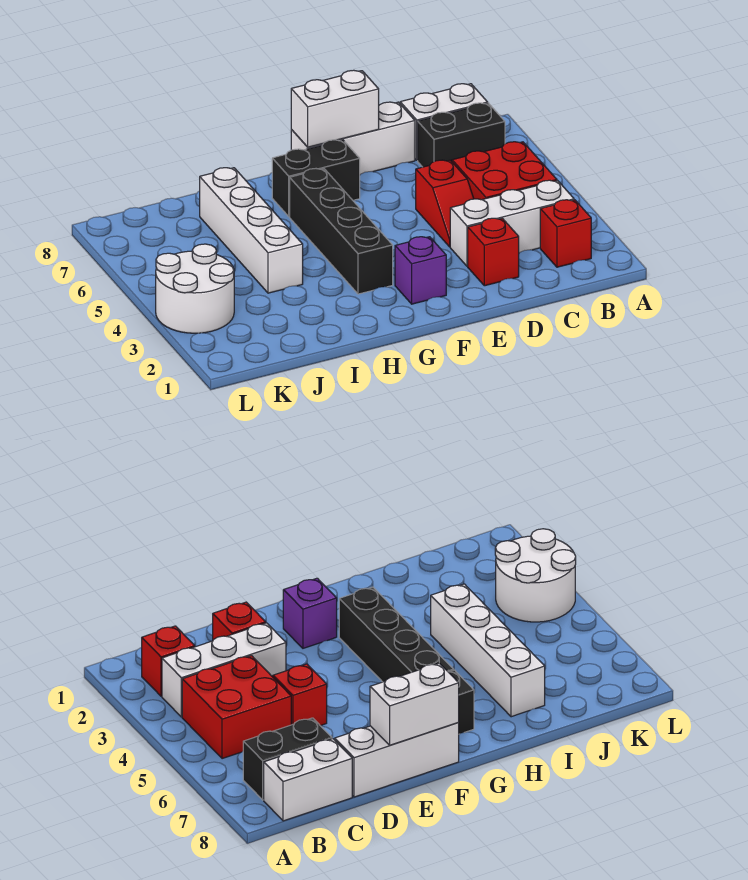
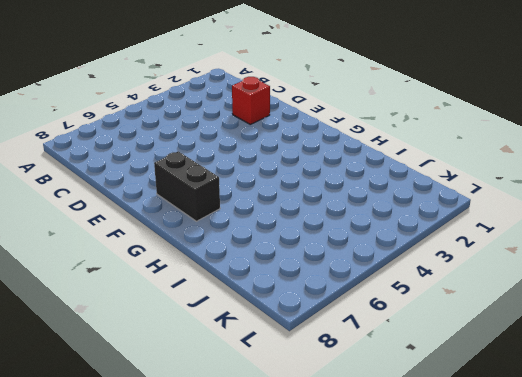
none -> red 1x1 brick [540,200,591,267]
none -> white 1x3 brick [450,180,574,266]
none -> red 2x2 brick [452,142,557,200]

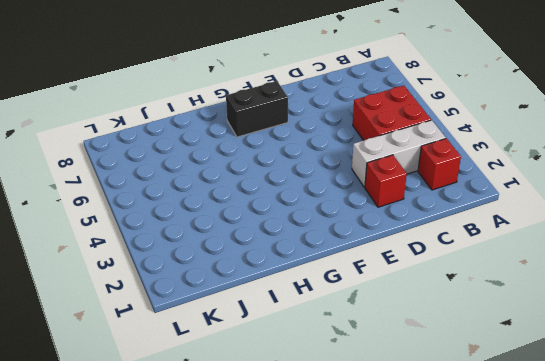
none -> black 1x2 brick [418,103,505,167]
none -> white 1x2 brick [400,84,488,160]
none -> red 1x2 slope [416,160,474,247]

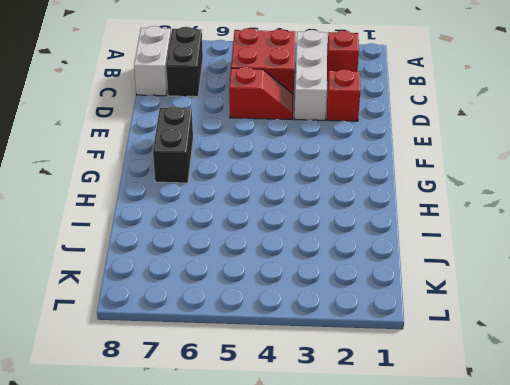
none -> white 1x3 brick [291,102,415,174]
none -> purple 1x1 brick [395,237,446,304]
none -> black 1x4 brick [290,169,393,294]

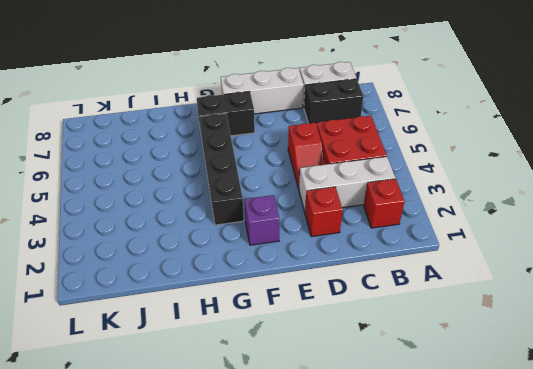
none -> white 1x4 brick [200,168,303,293]
none -> white 2x2 round brick [156,244,234,333]
none -> white 1x2 brick [291,70,379,147]

